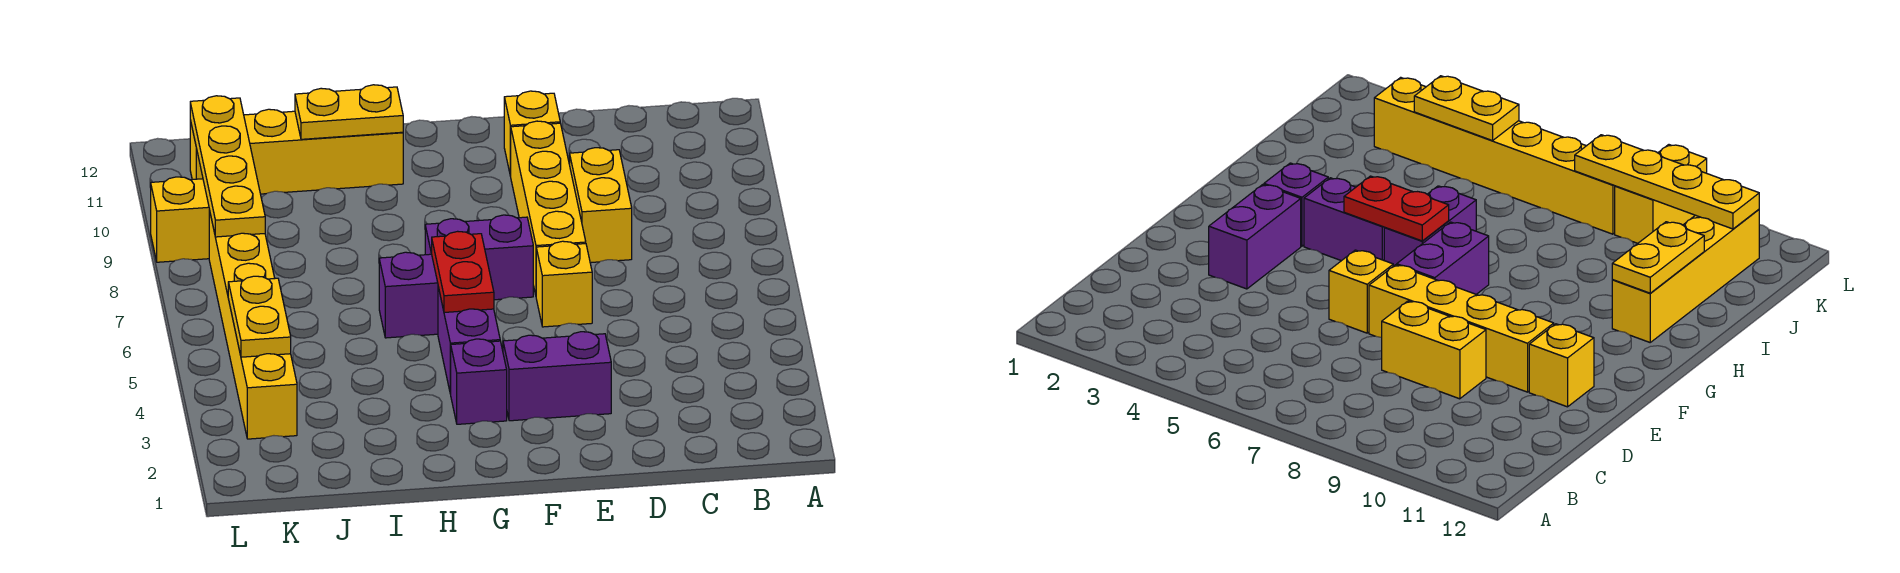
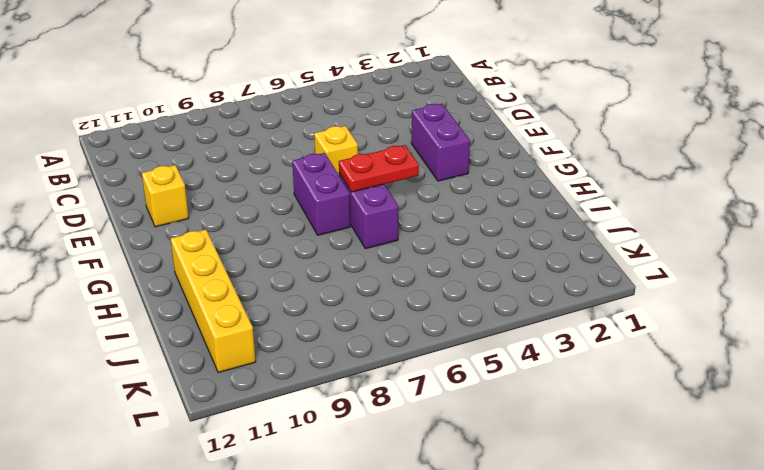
none -> yellow 1x2 brick [570,148,632,263]
none -> yellow 1x4 brick [511,121,586,295]
none -> purple 1x1 brick [451,339,507,424]

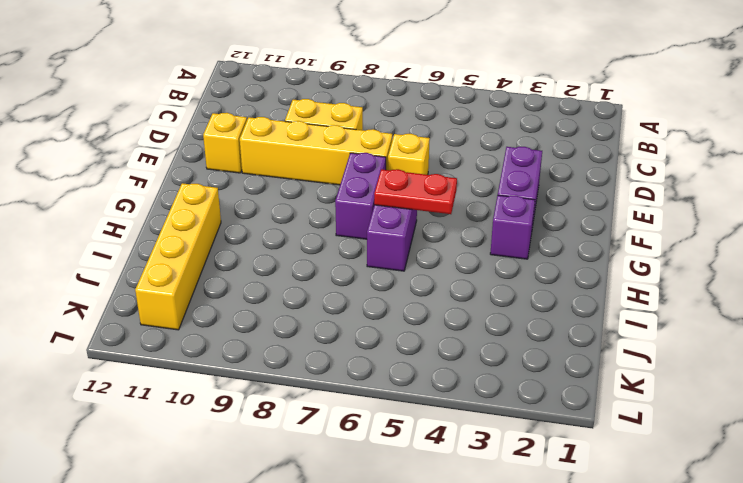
none -> purple 1x2 brick [438,287,500,394]
none -> yellow 1x6 brick [209,210,297,439]
none -> yellow 1x2 brick [151,177,209,262]

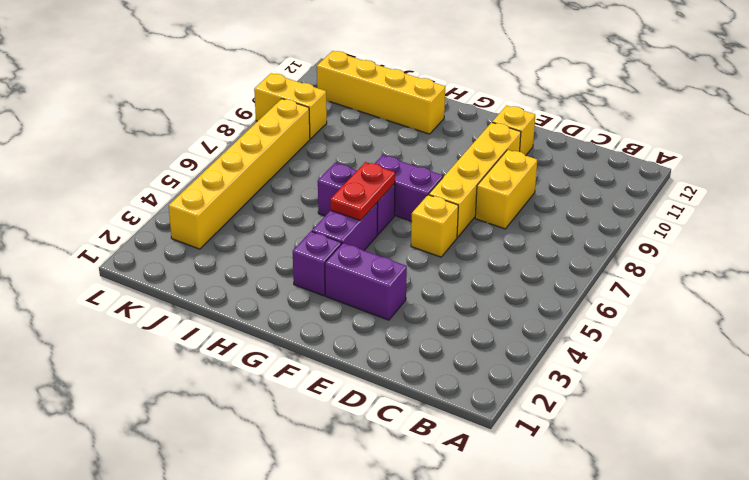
none -> yellow 1x2 plate [295,85,403,139]
none -> yellow 1x2 plate [228,276,291,357]
none -> yellow 1x4 plate [190,96,265,237]

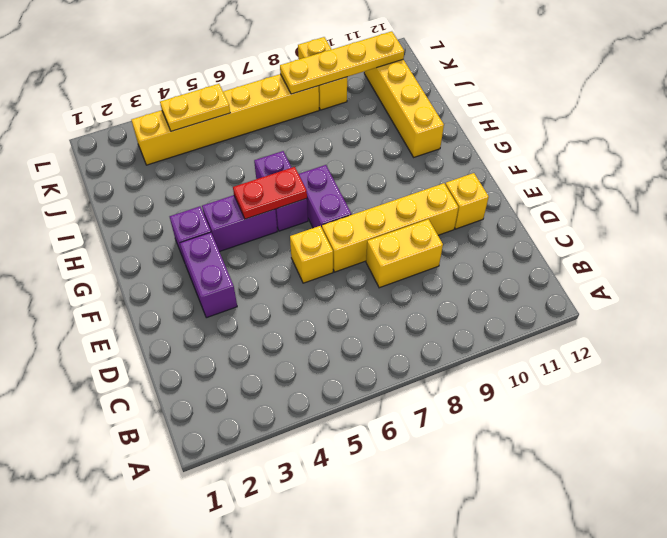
none -> yellow 1x2 plate [295,85,403,139]

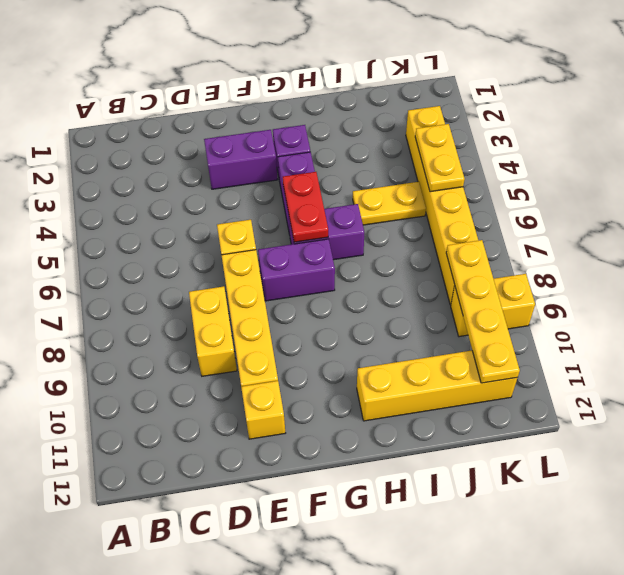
yellow 1x2 plate [353,182,426,225] -> yellow 1x2 plate moved to [295,85,403,139]

